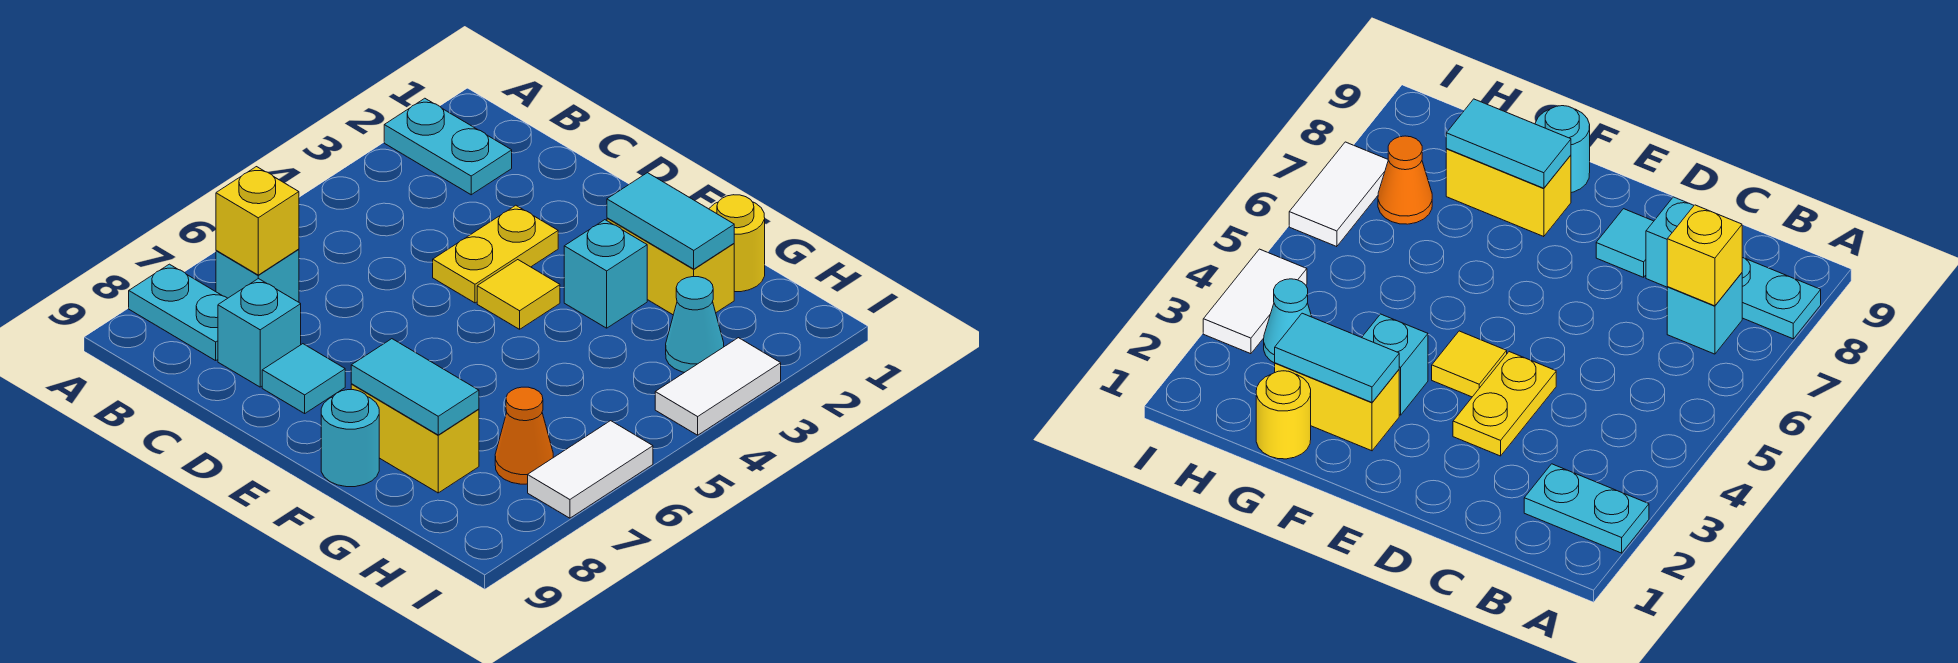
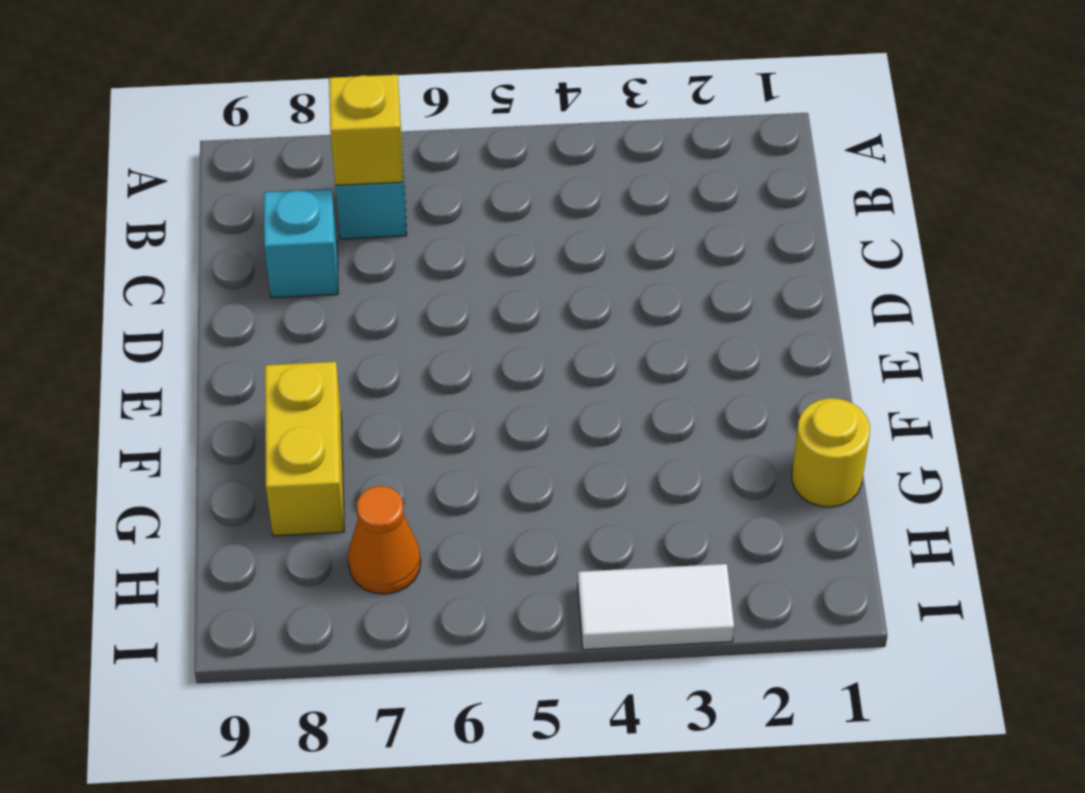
none -> cyan 1x2 plate [384,98,512,195]
none -> cyan 1x2 plate [129,264,228,361]
none -> yellow 1x2 plate [433,205,558,303]

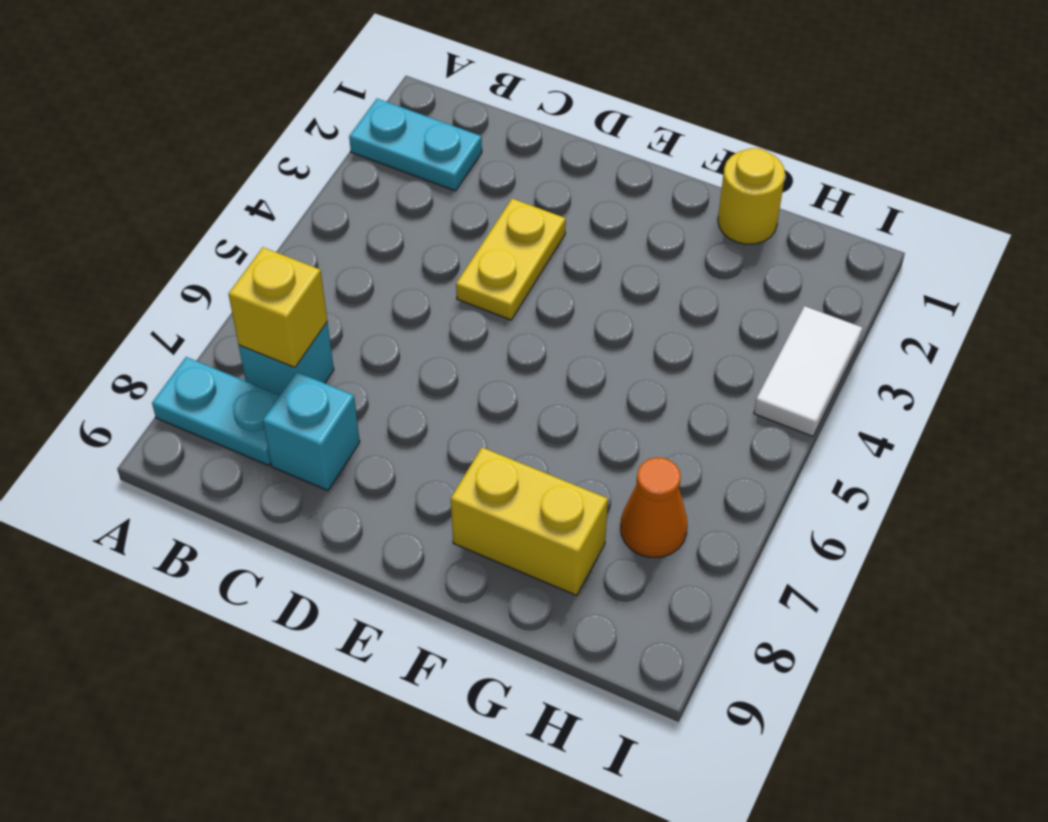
none -> cyan 1x1 tile [262,344,345,413]
none -> yellow 1x1 tile [477,260,560,329]
none -> yellow 1x2 brick [607,218,734,315]

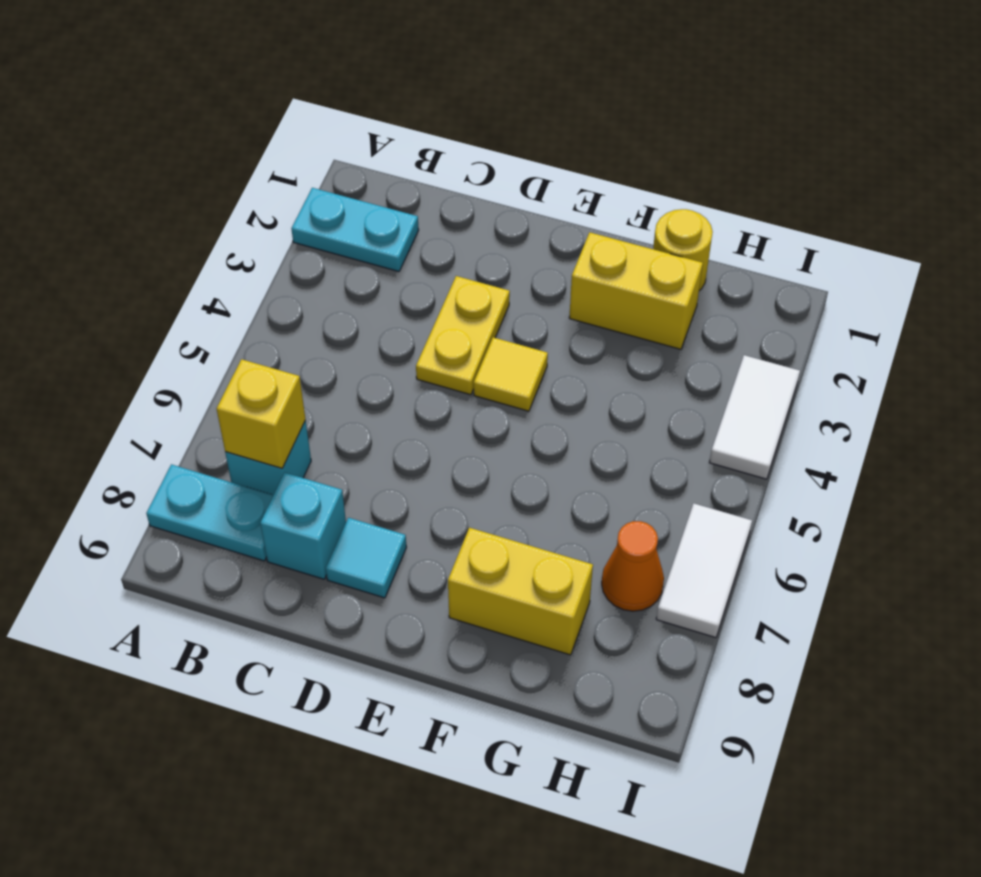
none -> cyan 1x1 brick [564,220,647,328]
none -> cyan 1x1 round brick [321,390,379,487]
none -> cyan 1x1 cone [666,277,724,372]

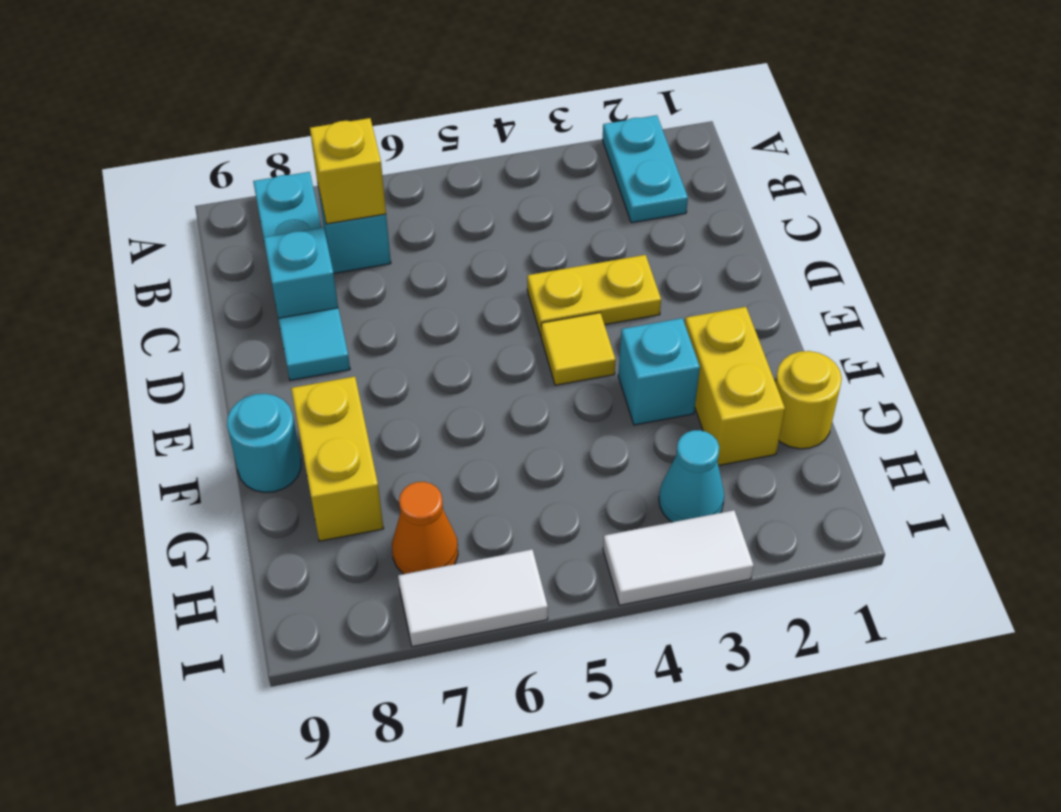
none -> cyan 1x2 tile [607,173,734,269]
none -> cyan 1x2 tile [351,339,479,435]

